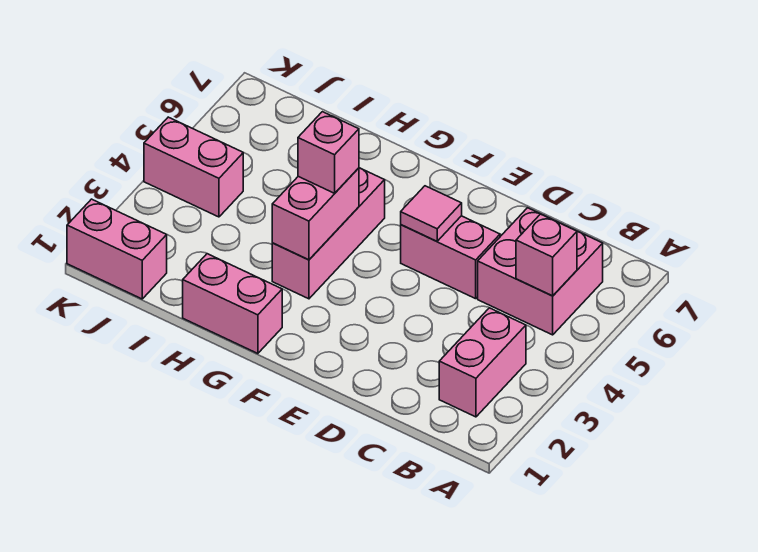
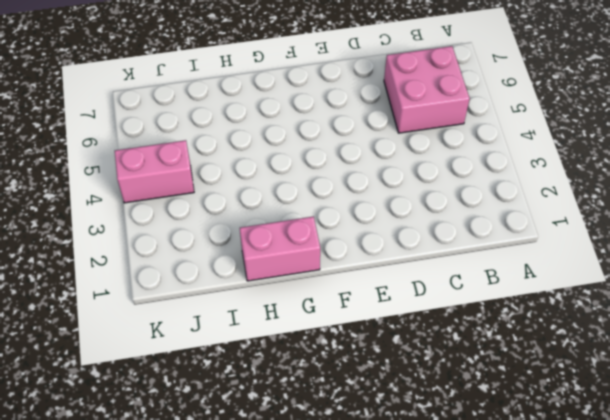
none -> pink 1x2 brick [439,308,526,417]
none -> pink 1x2 brick [401,216,500,299]

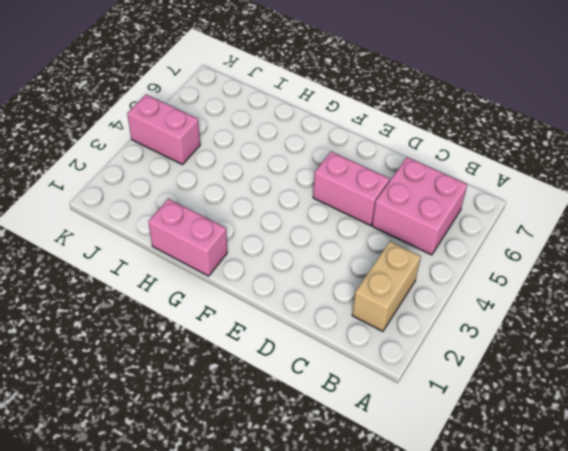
tan 1x2 brick [352,242,421,331] -> pink 1x2 brick [439,308,526,417]
none -> pink 1x3 brick [272,168,385,299]
none -> pink 1x2 brick [67,199,167,299]

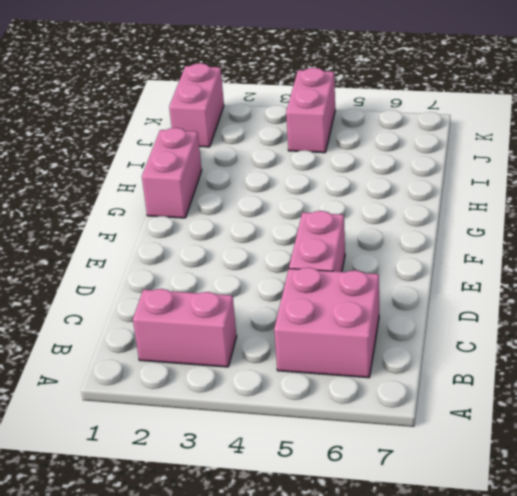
none -> pink 1x3 brick [272,168,385,299]
none -> pink 1x1 brick [516,214,577,296]

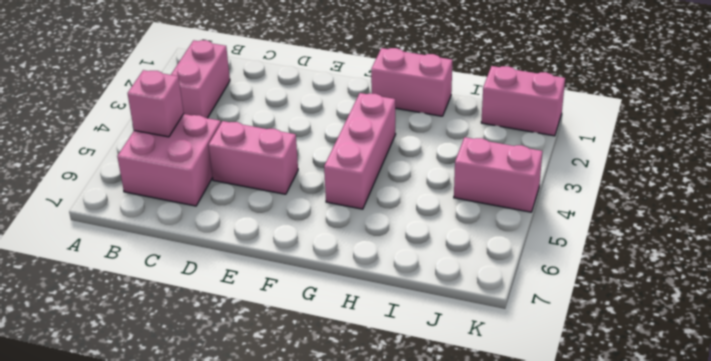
none -> pink 1x1 tile [401,186,462,241]
none -> pink 1x2 brick [272,168,359,260]

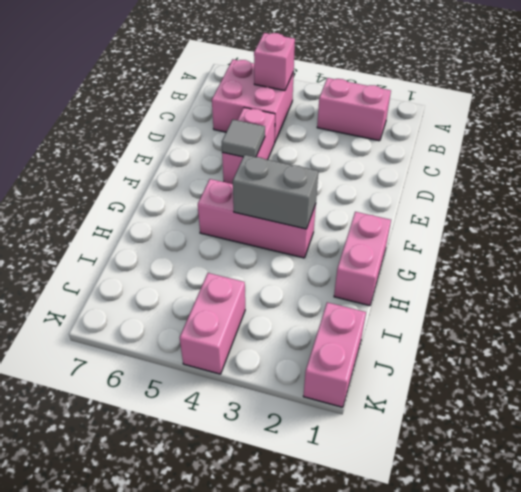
grey 1x1 tile [222,120,265,157] -> pink 1x1 tile [401,186,462,241]
grey 1x2 brick [233,155,318,229] -> pink 1x2 brick [272,168,359,260]
none -> pink 1x1 brick [298,112,359,193]

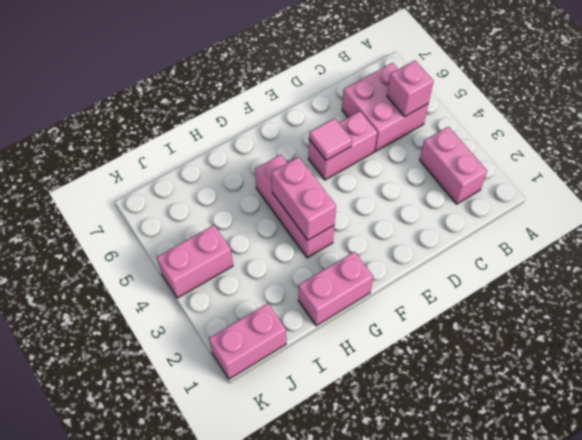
none -> pink 1x1 brick [298,112,359,193]

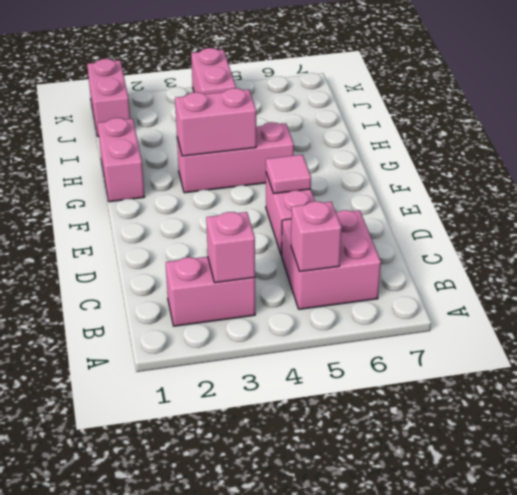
pink 1x1 brick [206,212,255,283] -> pink 1x1 brick moved to [298,112,359,193]

